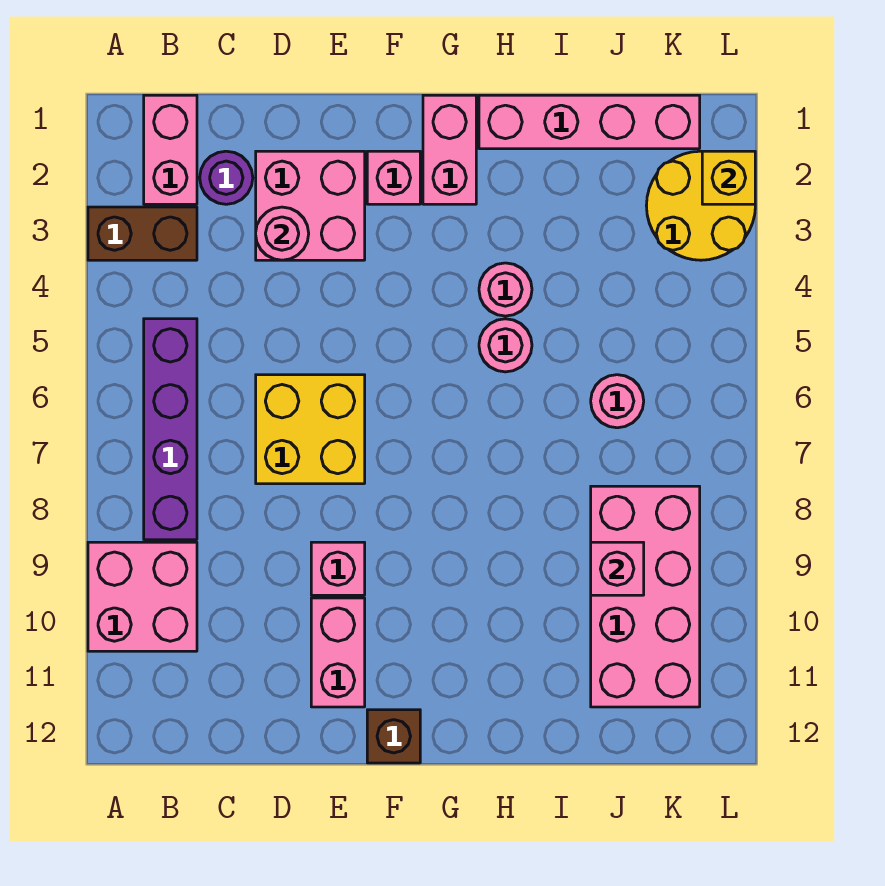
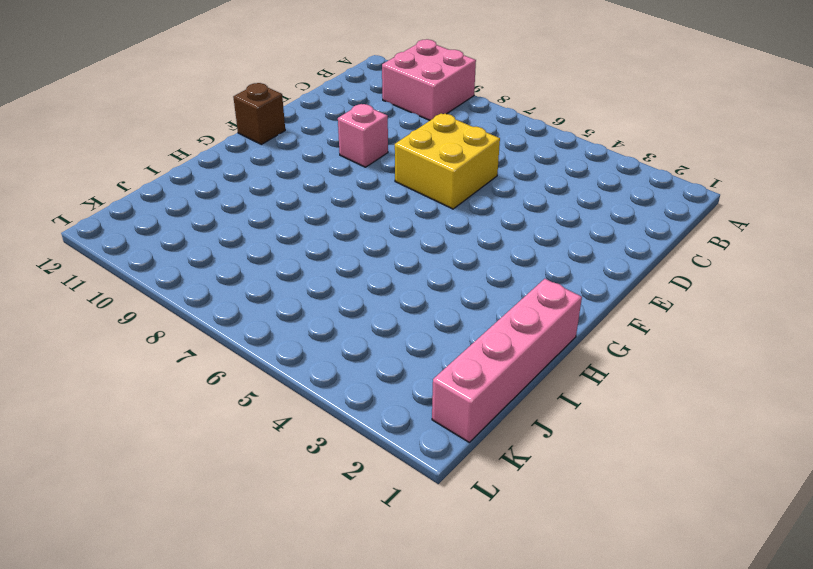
none -> brown 1x2 brick [88,207,197,260]
none -> pink 1x2 brick [144,95,197,204]
none -> purple 1x4 brick [144,319,197,540]

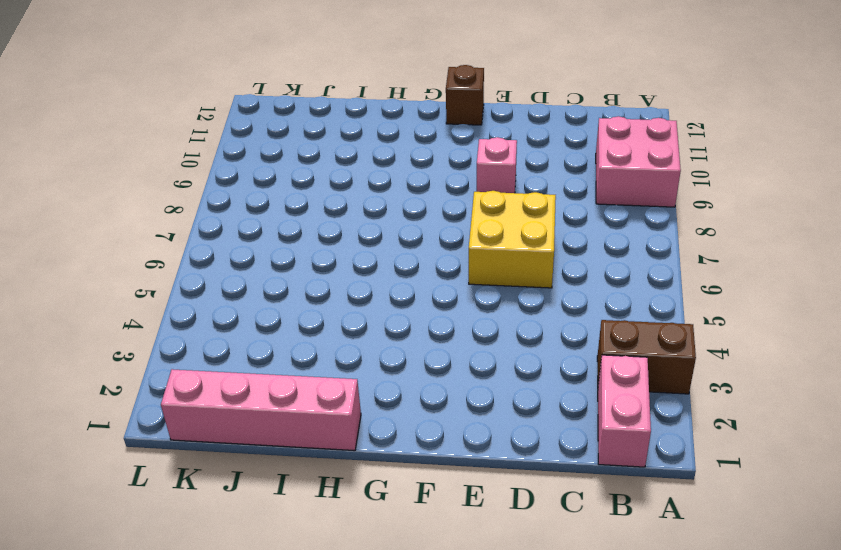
none -> purple 1x4 brick [144,319,197,540]
none -> purple 1x1 round brick [200,151,253,204]
none -> pink 2x2 brick [256,151,365,260]

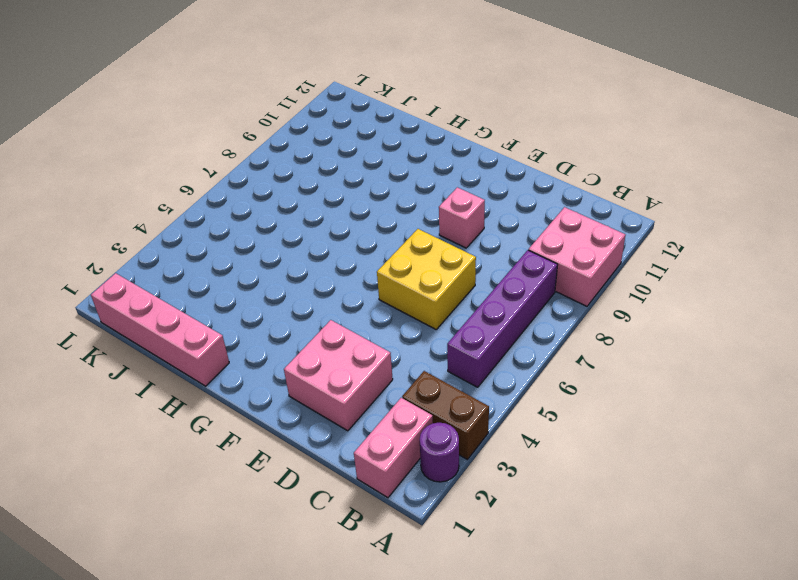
purple 1x1 round brick [420,423,459,482] -> purple 1x1 round brick moved to [200,151,253,204]
none -> pink 1x2 brick [311,598,365,707]
none -> pink 1x1 brick [367,151,420,204]
none -> brown 1x1 brick [367,710,420,763]

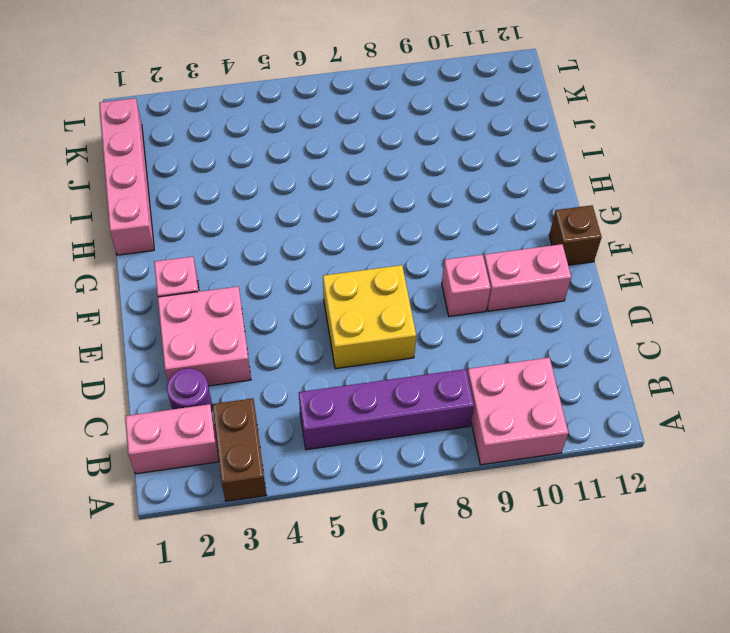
none -> pink 1x2 brick [423,95,476,204]
none -> pink 1x1 round brick [479,263,532,316]
none -> pink 1x1 round brick [479,319,532,372]

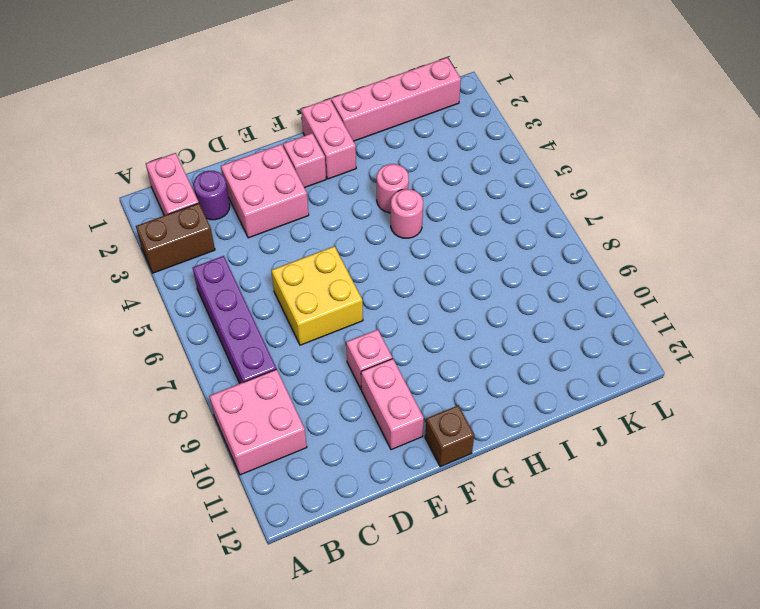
none -> pink 1x1 round brick [591,375,644,428]
none -> pink 2x4 brick [591,486,700,707]
none -> yellow 2x2 round brick [646,151,755,260]

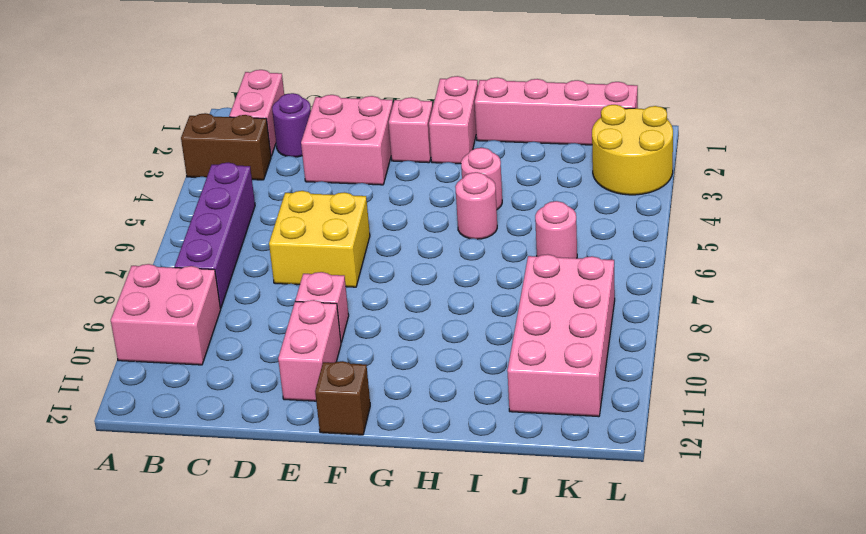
none -> pink 1x1 round brick [256,207,309,260]
none -> pink 1x1 brick [591,542,644,595]
none -> yellow 1x1 brick [702,151,755,204]

